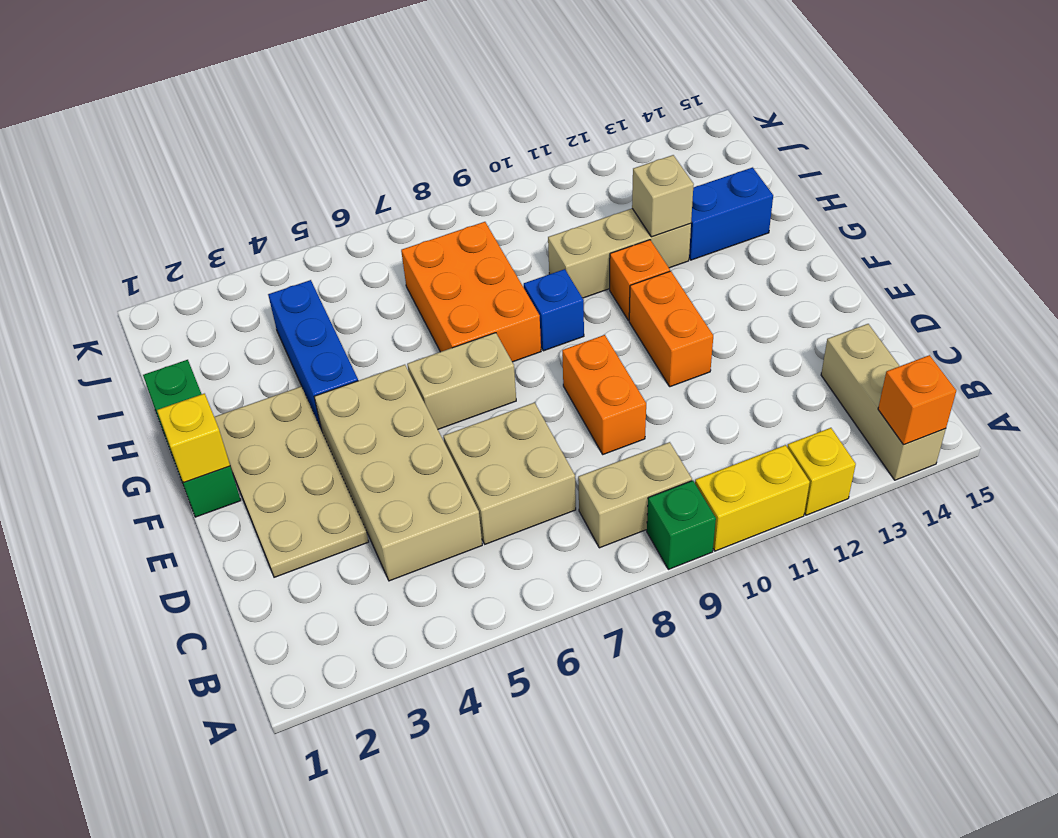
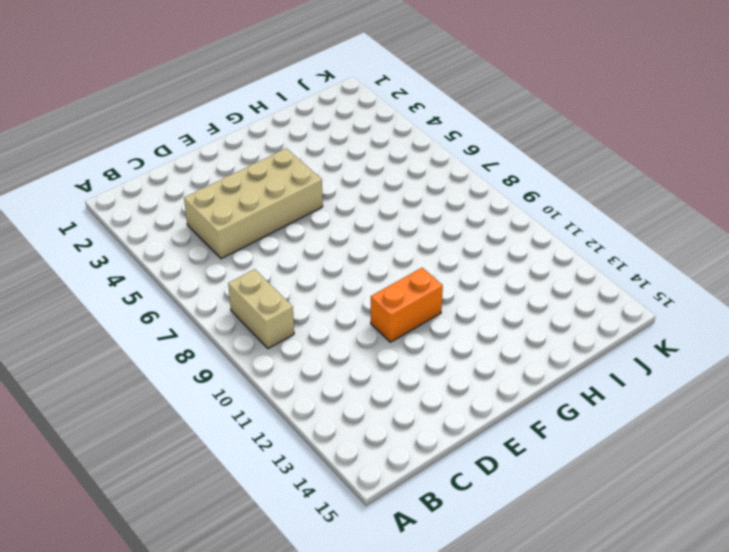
none -> green 1x1 brick [647,481,716,569]
none -> yellow 1x2 brick [695,445,810,551]
none -> yellow 1x1 brick [787,428,856,515]

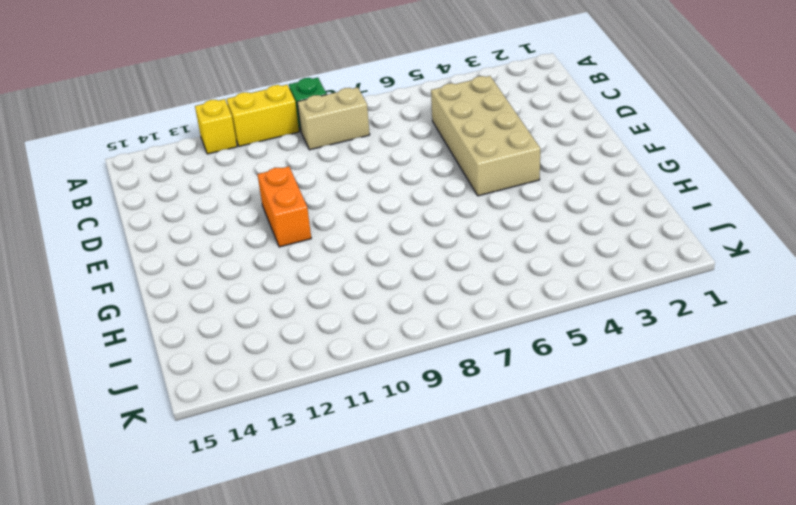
none -> tan 1x3 brick [821,324,946,480]
none -> tan 2x2 brick [444,403,576,544]
none -> tan 2x4 plate [214,386,369,577]

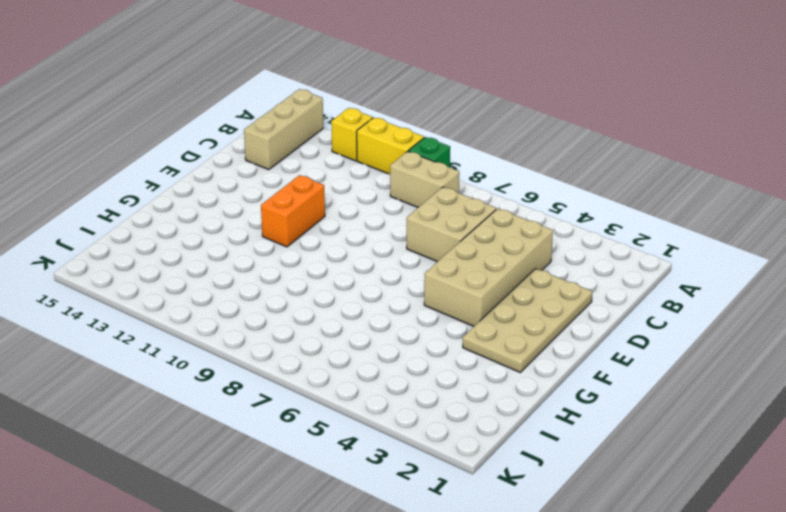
none -> orange 1x2 brick [562,335,646,454]
none -> green 1x3 brick [143,360,241,517]
none -> tan 1x2 brick [407,333,516,429]

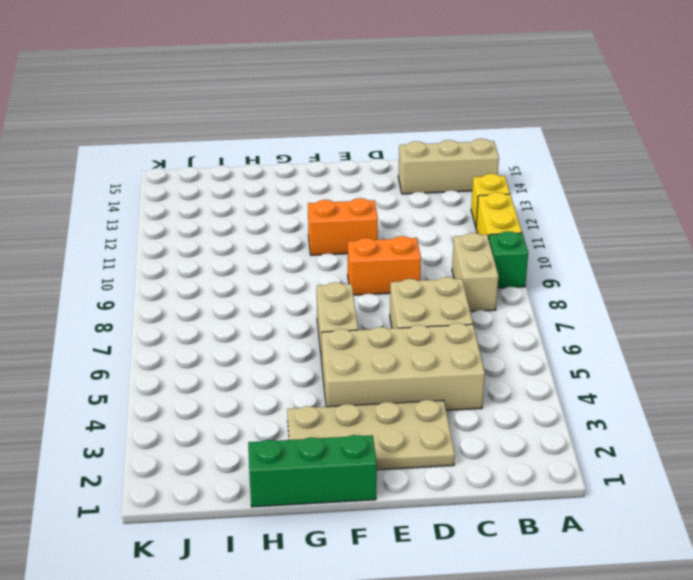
none -> blue 1x3 brick [268,280,358,430]
none -> orange 2x3 brick [401,222,541,362]
none -> blue 1x1 brick [524,269,584,351]

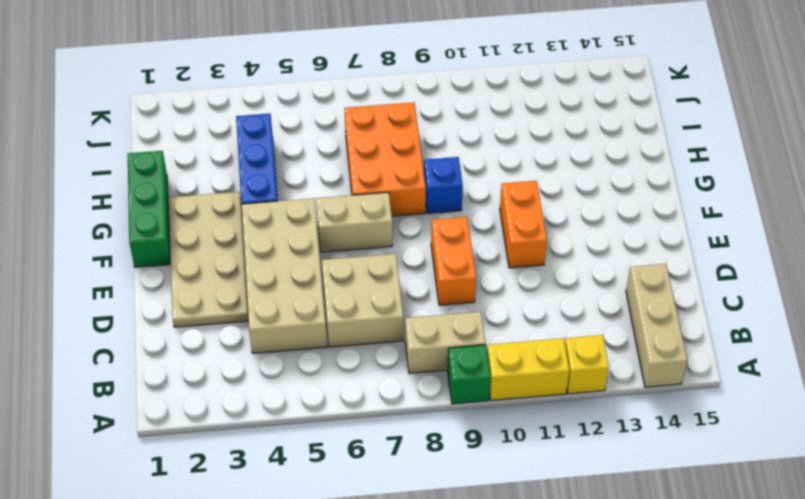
none -> orange 1x1 brick [610,240,670,321]
none -> tan 1x3 brick [548,209,691,298]
none -> blue 1x2 brick [689,167,773,260]

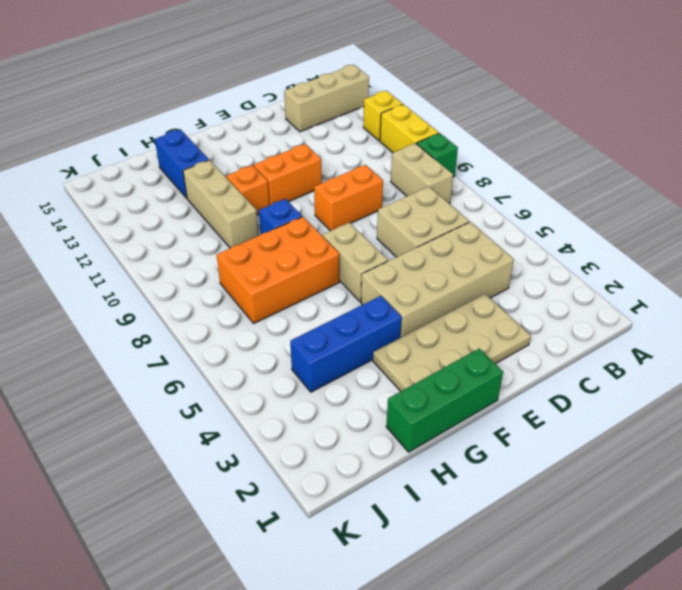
none -> orange 1x1 brick [878,355,956,445]
none -> yellow 1x1 brick [157,394,230,483]
none -> tan 1x1 brick [632,155,694,237]

